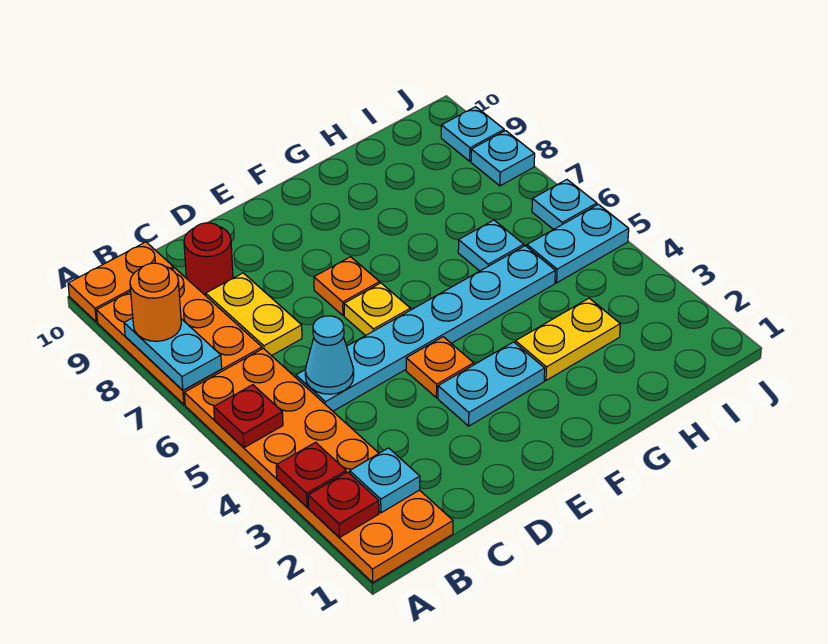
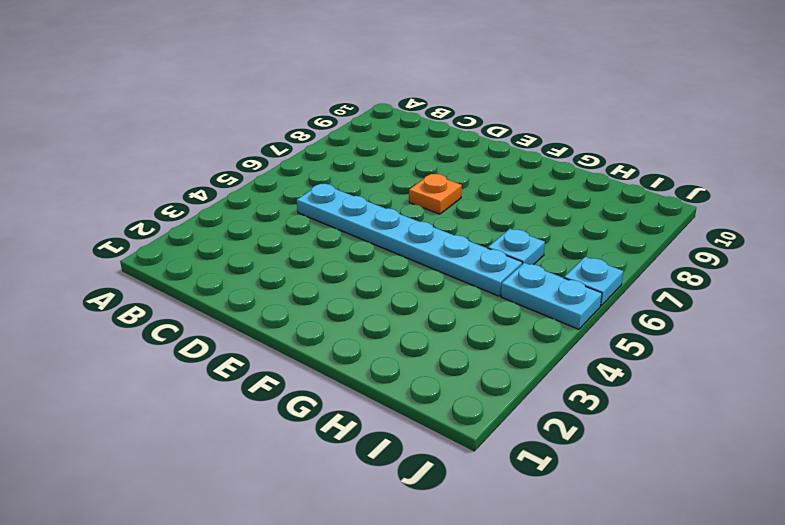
none -> orange 2x6 plate [184,348,453,582]
none -> orange 2x3 plate [96,268,262,404]
none -> orange 1x2 plate [68,242,173,322]

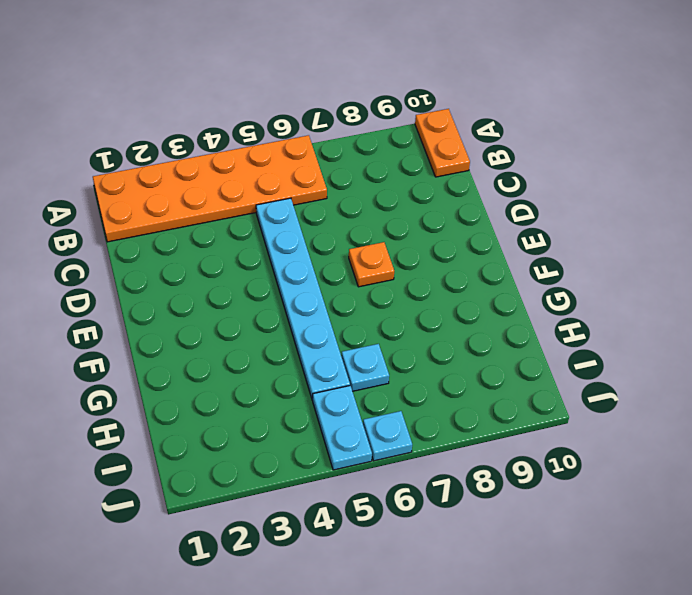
none -> orange 2x3 plate [96,268,262,404]
none -> yellow 1x2 plate [206,273,302,356]
none -> red 1x1 round brick [184,223,233,296]

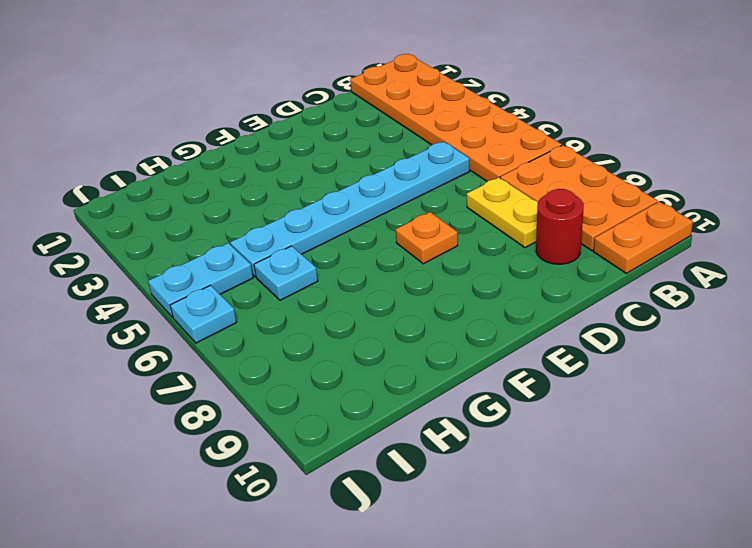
none -> cyan 1x2 plate [438,342,545,426]
none -> orange 1x1 plate [406,337,474,398]
none -> yellow 1x1 plate [344,283,410,336]

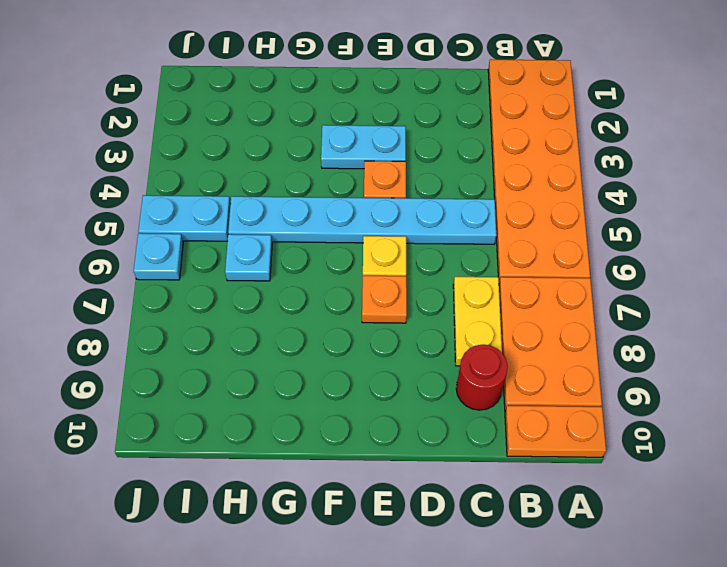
none -> yellow 1x2 plate [515,298,620,380]
none -> cyan 1x1 plate [471,131,535,186]
none -> cyan 1x1 plate [441,107,504,161]

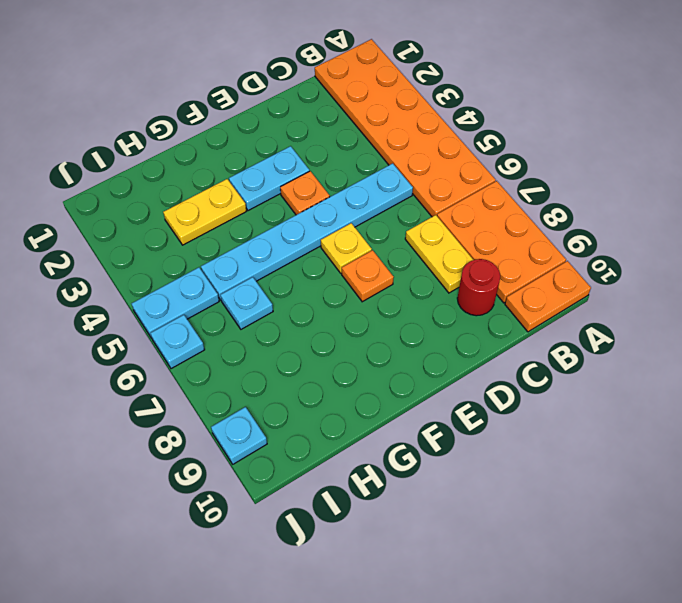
none -> cyan 1x1 plate [471,131,535,186]
none -> red 1x1 plate [308,472,379,538]
none -> red 1x1 plate [276,442,346,507]

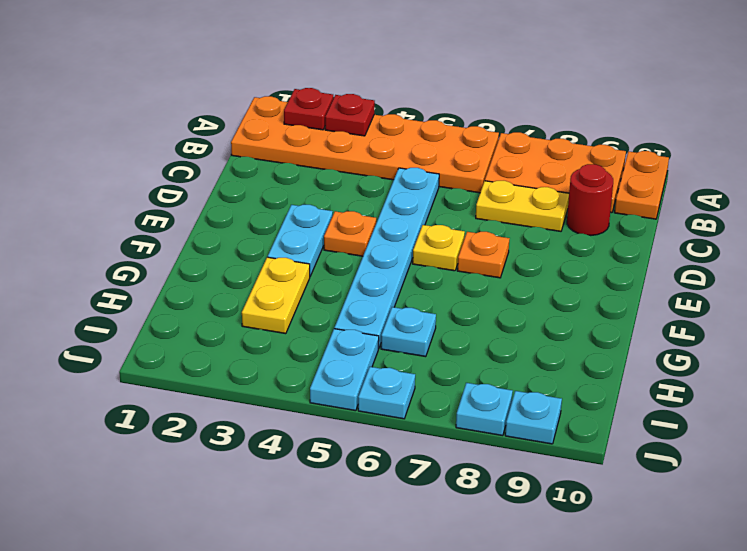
none -> red 1x1 plate [214,385,283,448]
none -> cyan 1x2 plate [124,318,222,390]
none -> cyan 1x1 plate [350,448,420,513]

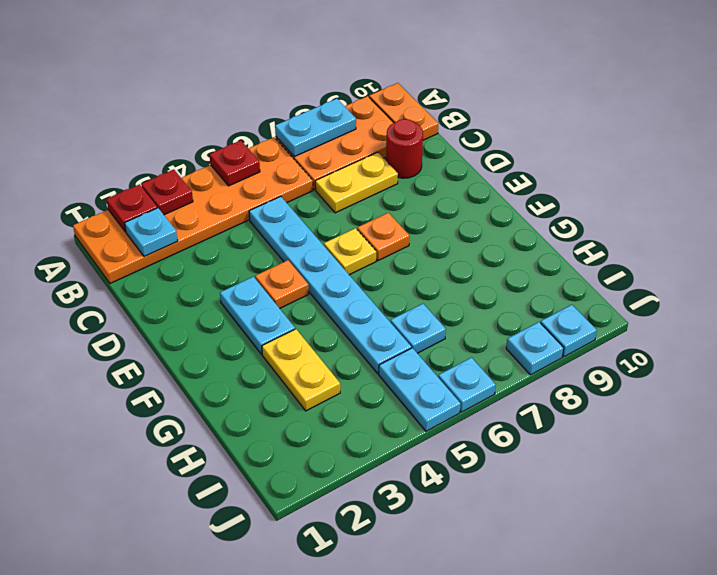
none -> cyan 1x1 cone [305,316,354,394]
none -> orange 1x1 round brick [130,263,181,341]

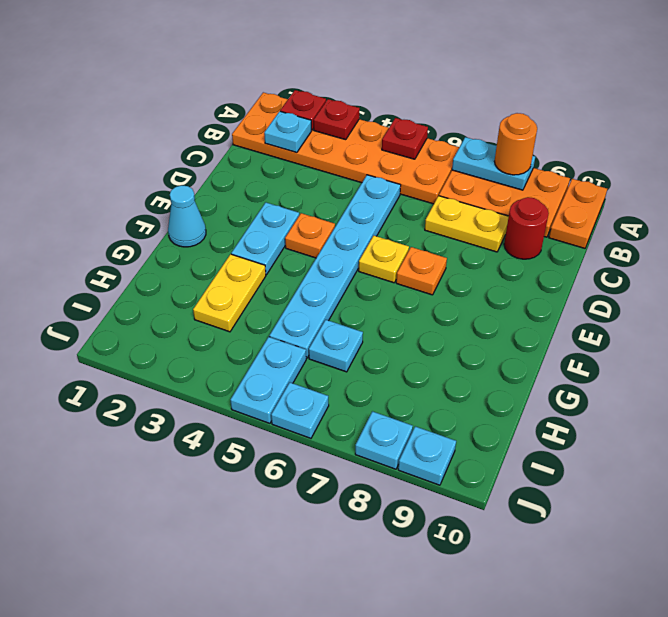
cyan 1x1 cone [168,185,206,247] -> cyan 1x1 cone moved to [305,316,354,394]

